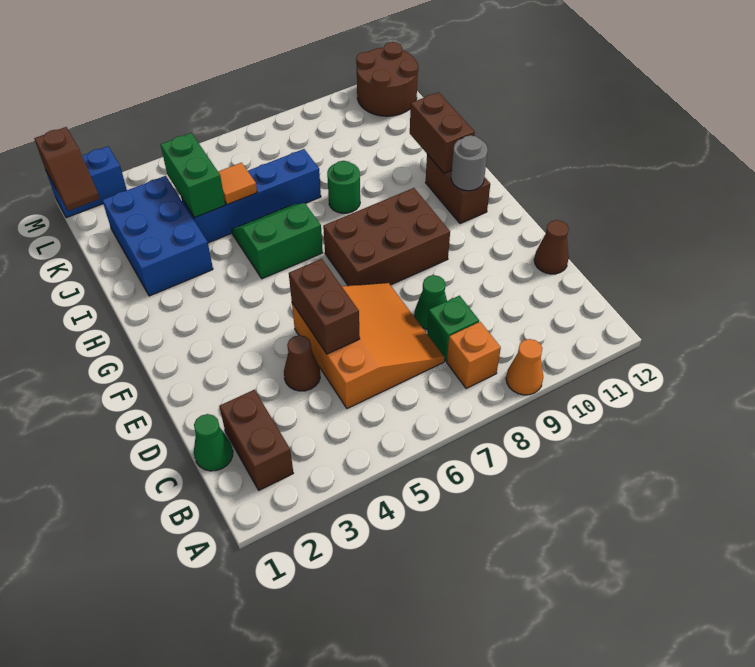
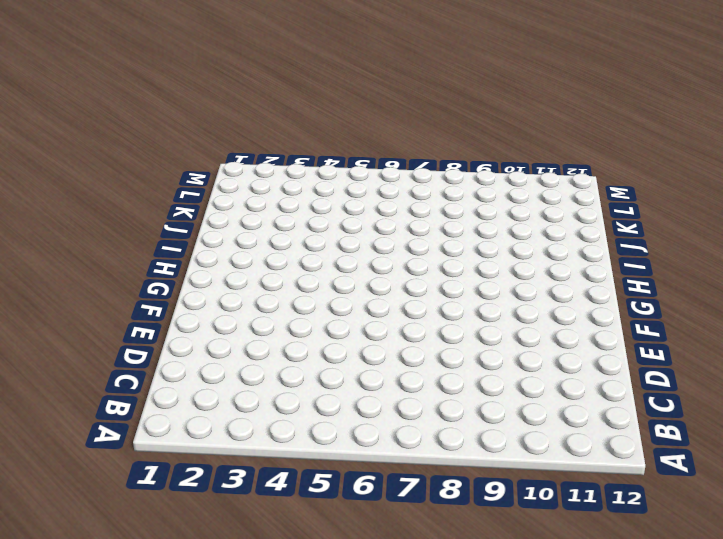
none -> orange 1x1 cone [506,339,543,395]
none -> brown 1x2 brick [220,390,293,490]
none -> orange 1x1 brick [447,322,501,389]

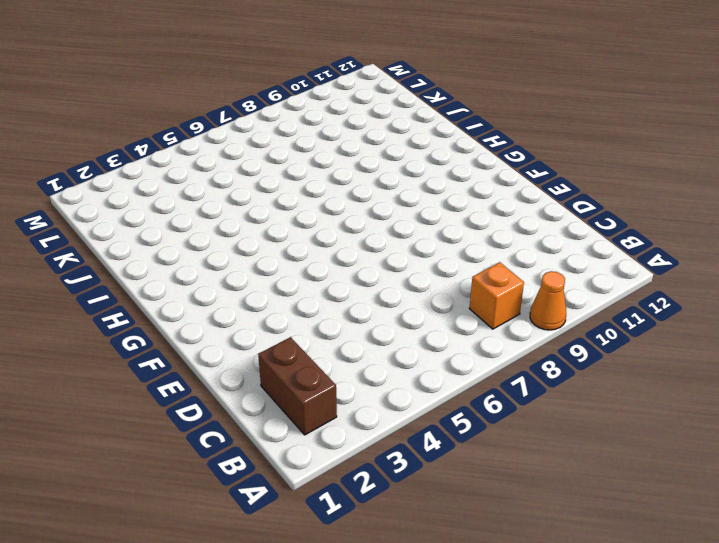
none -> green 1x1 cone [194,414,233,471]
none -> orange 3x3 slope [292,283,445,409]
none -> green 1x1 brick [427,296,479,361]

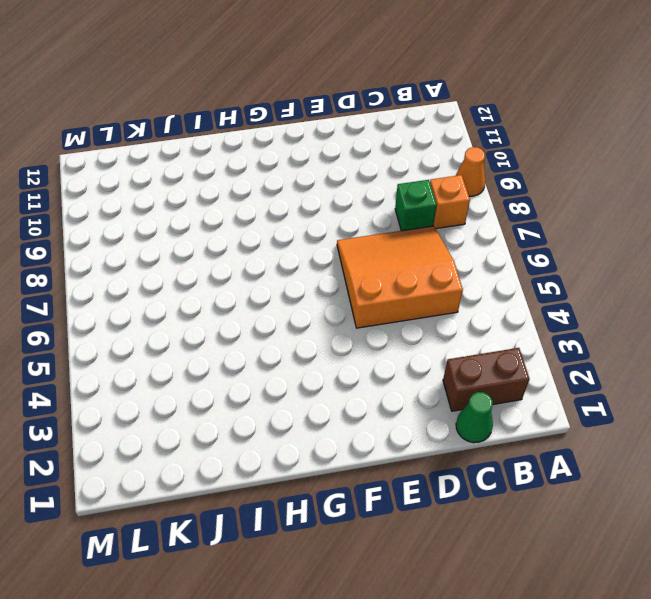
none -> brown 1x1 cone [284,335,320,391]
none -> green 1x1 cone [415,275,447,329]
none -> brown 1x1 cone [534,220,569,274]

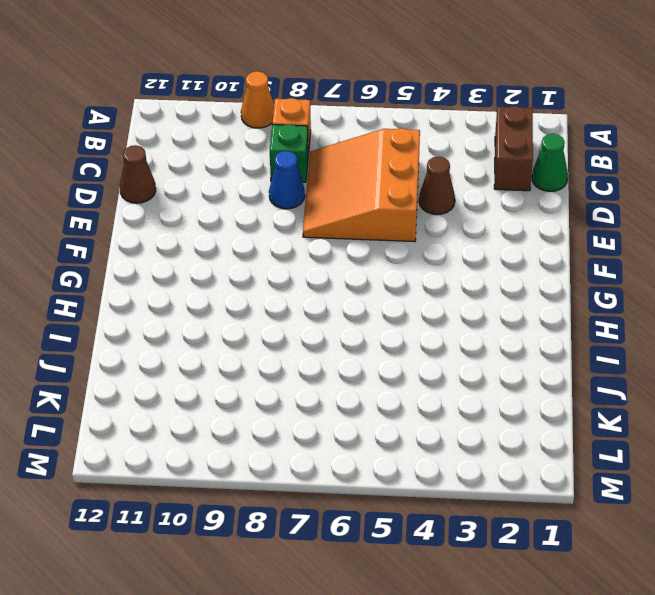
blue 1x1 cone [269,151,305,209] -> green 1x1 cone [415,275,447,329]
none -> brown 2x3 brick [323,188,450,286]
none -> brown 1x2 brick [426,154,490,224]
none -> green 2x2 slope [232,203,323,279]

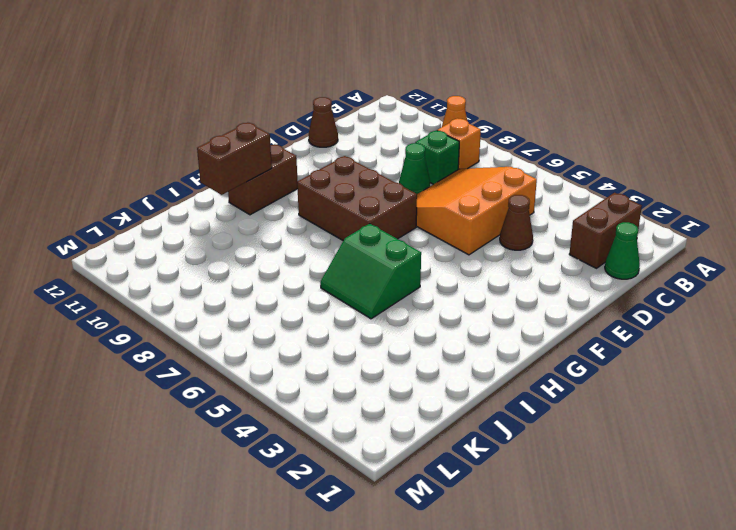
none -> blue 2x3 brick [102,176,213,296]
none -> green 1x1 round brick [327,161,360,213]
none -> blue 1x4 brick [181,149,321,243]

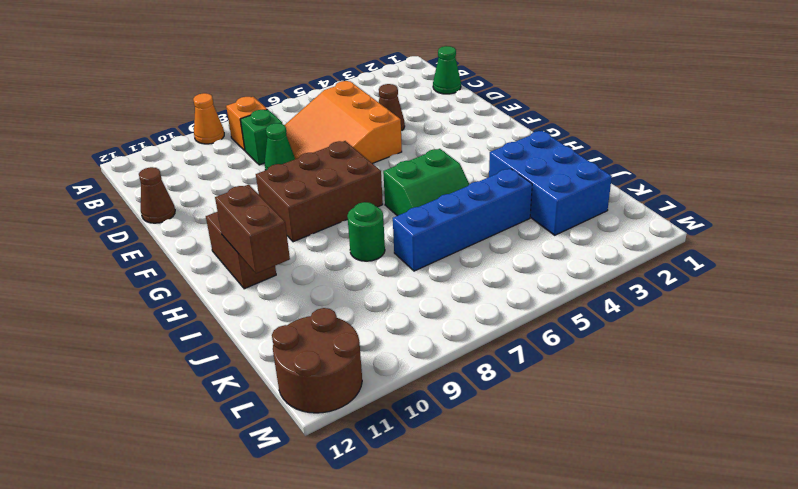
none -> brown 1x2 brick [220,390,293,490]
none -> blue 1x2 brick [46,146,127,218]
none -> brown 1x2 brick [289,259,360,354]

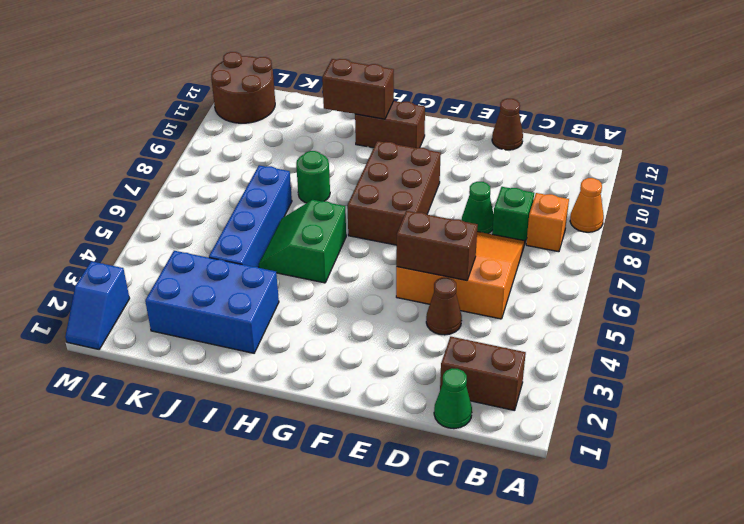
blue 1x2 slope [65,261,130,349] -> blue 1x2 brick [46,146,127,218]
none -> grey 1x1 round brick [451,135,488,191]
none -> green 1x2 brick [161,133,225,218]
none -> orange 1x1 tile [218,163,257,205]

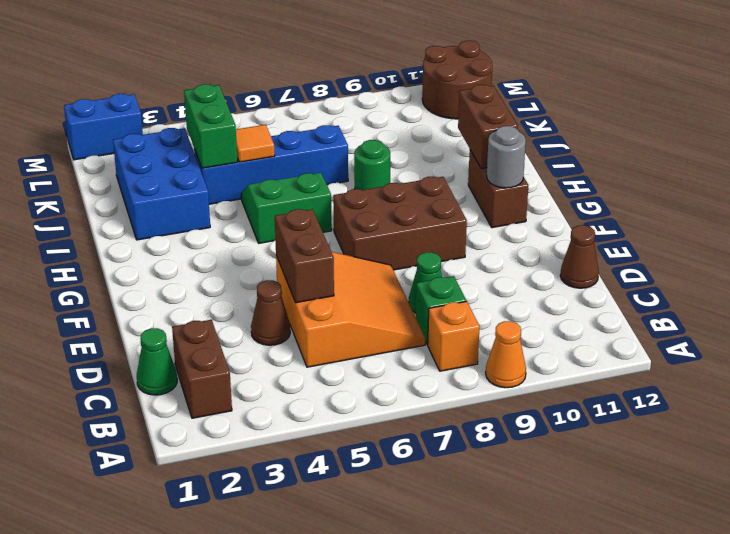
none -> brown 1x2 slope [34,127,100,211]

